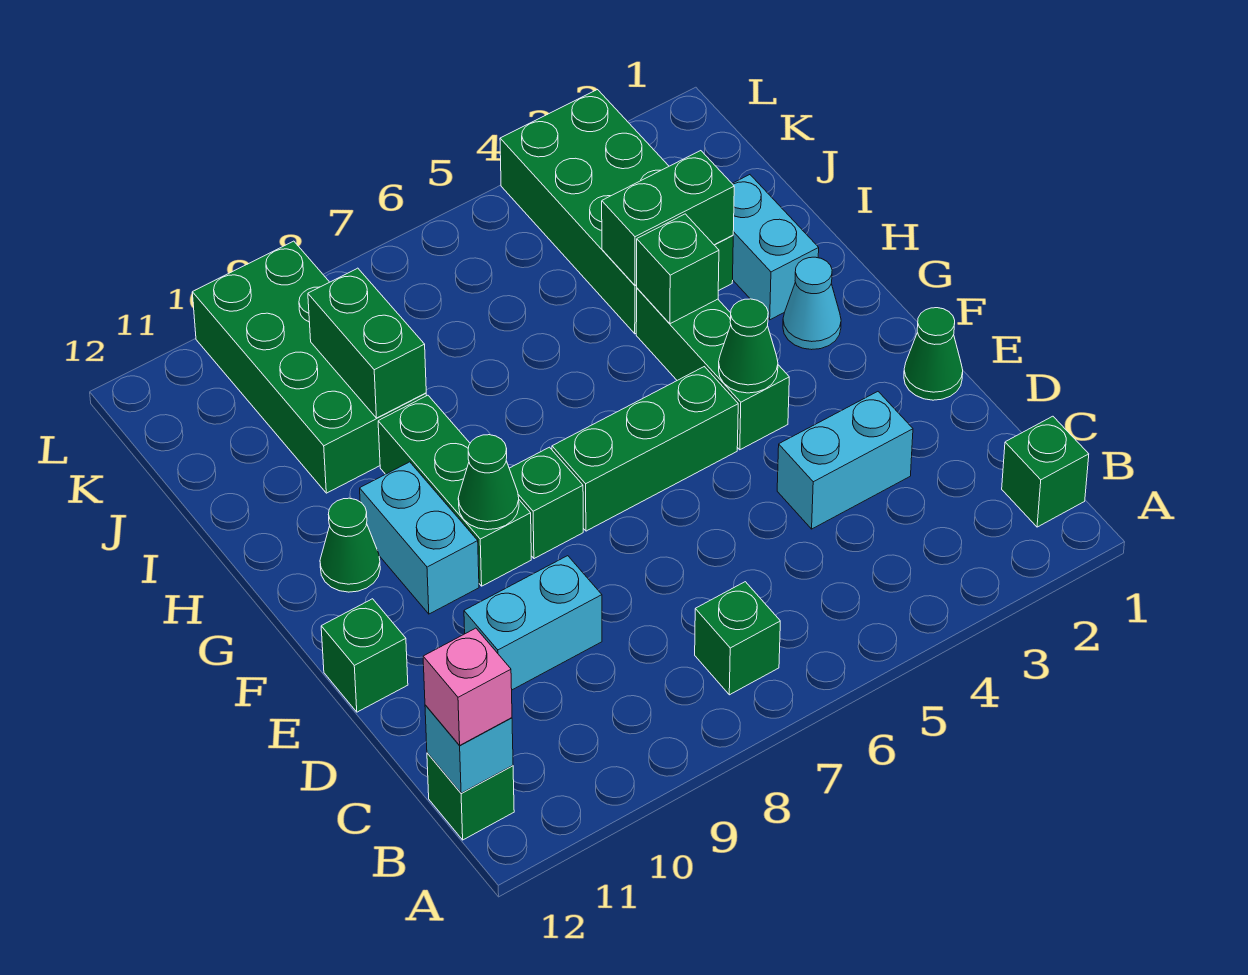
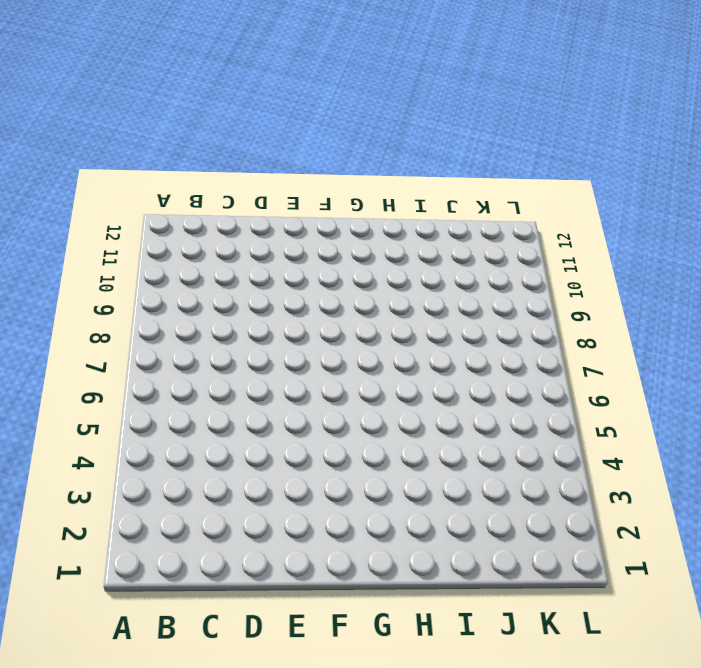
none -> green 1x1 brick [1002,416,1089,527]
none -> green 1x1 brick [695,582,780,695]
none -> green 1x1 brick [427,753,514,840]

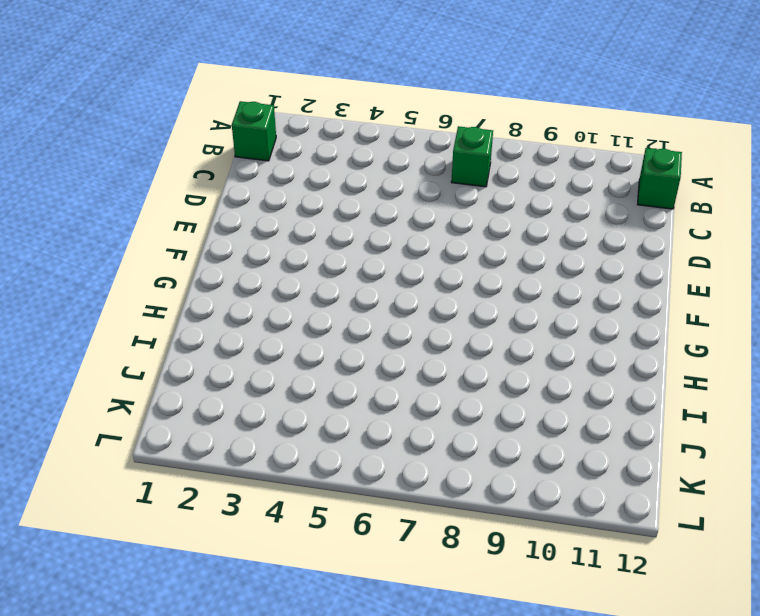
none -> cyan 1x2 brick [777,392,913,529]
none -> cyan 1x2 brick [464,556,602,690]
none -> green 1x1 cone [904,308,963,400]

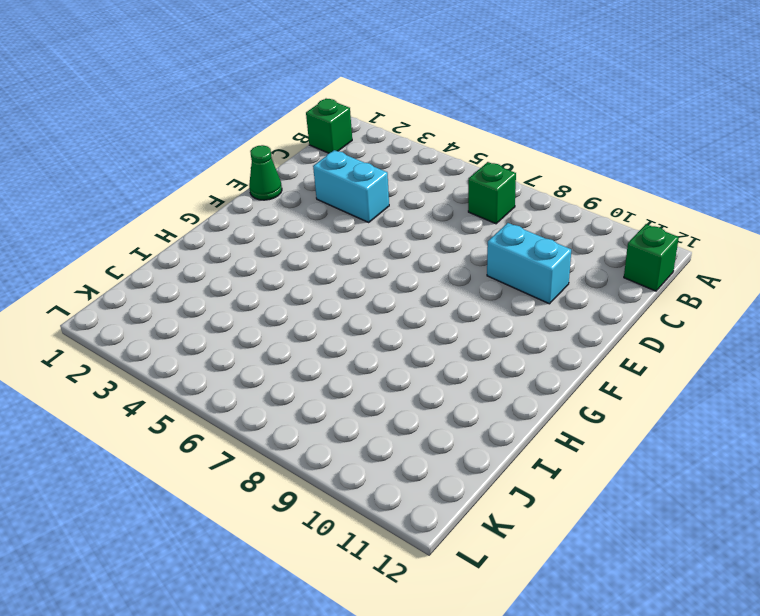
none -> green 1x1 brick [321,599,408,712]
none -> green 1x3 brick [636,288,789,450]
none -> green 1x3 brick [552,367,738,531]

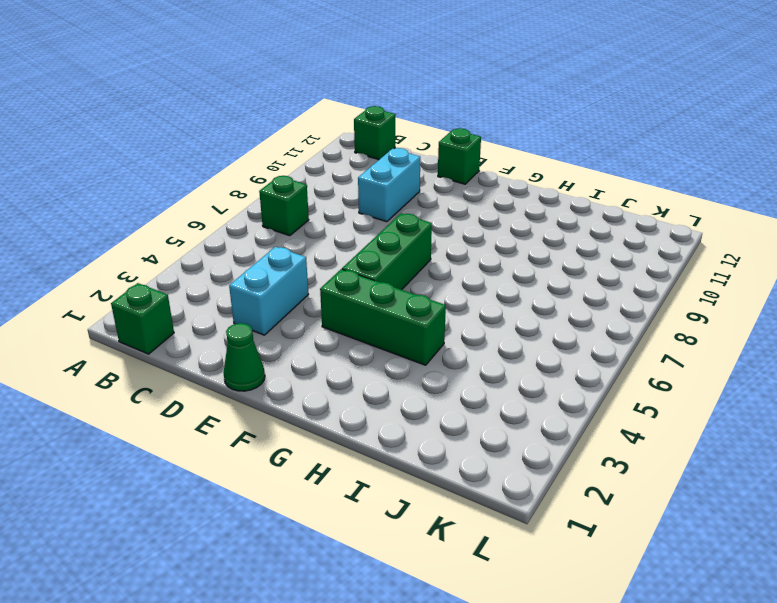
none -> green 1x1 brick [509,447,583,559]
none -> green 1x3 brick [378,395,531,586]
none -> cyan 1x2 brick [360,462,479,614]

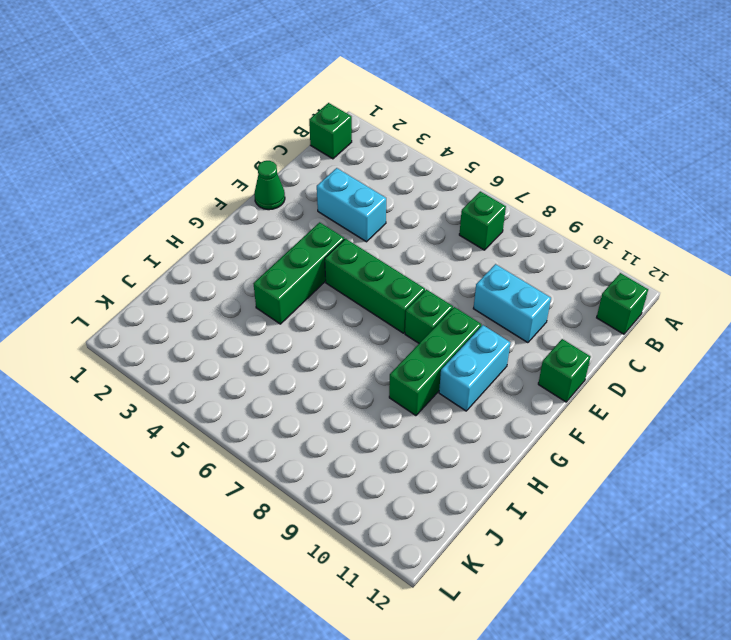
none -> cyan 1x1 cone [783,257,841,350]
none -> green 1x1 cone [320,498,380,592]
none -> cyan 1x2 brick [732,175,819,320]

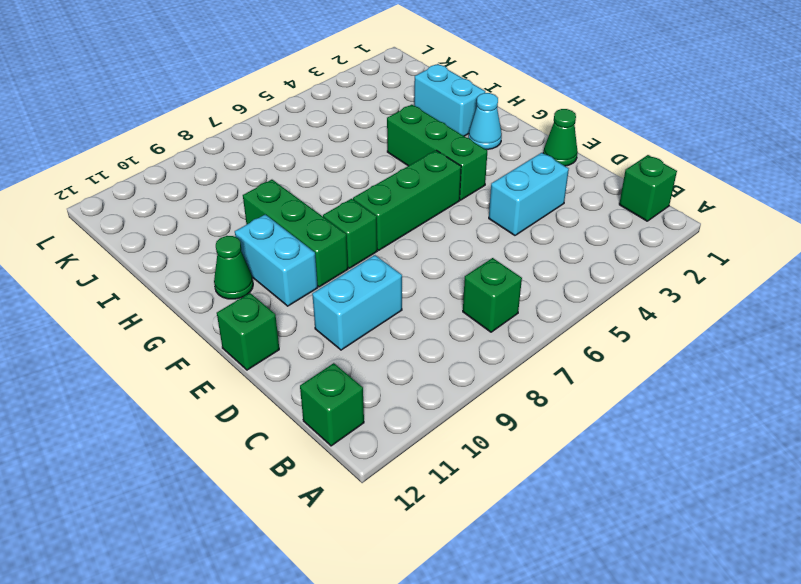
none -> green 2x4 brick [500,90,733,334]
none -> green 2x4 brick [192,241,426,493]
none -> cyan 1x1 brick [425,705,513,793]

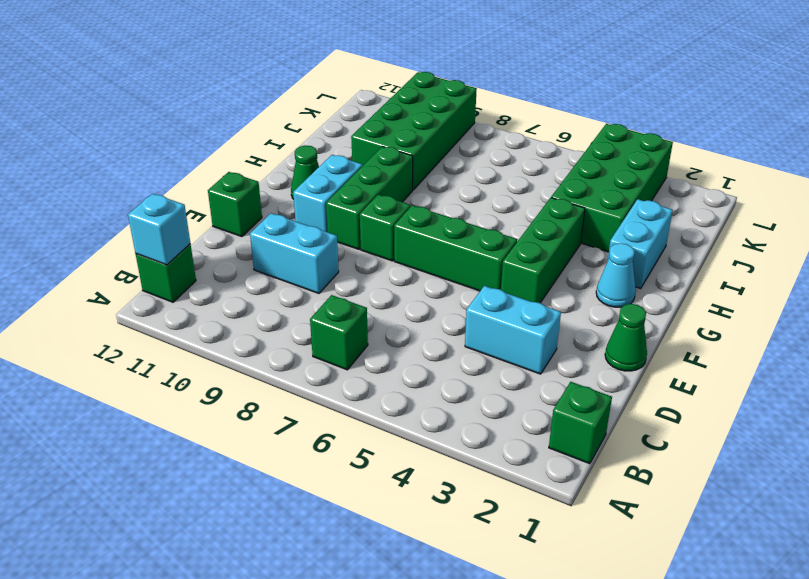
none -> green 1x1 cone [719,299,778,393]
none -> green 1x1 cone [458,435,519,530]
none -> green 1x1 brick [637,214,719,324]

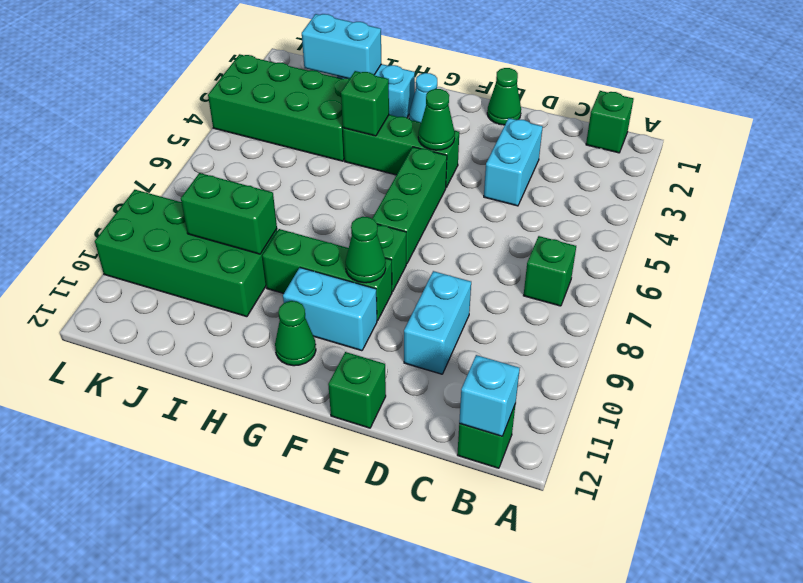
cyan 1x2 brick [302,14,381,79] -> none
none -> green 1x2 brick [602,151,734,285]
none -> pink 1x1 brick [423,628,512,745]

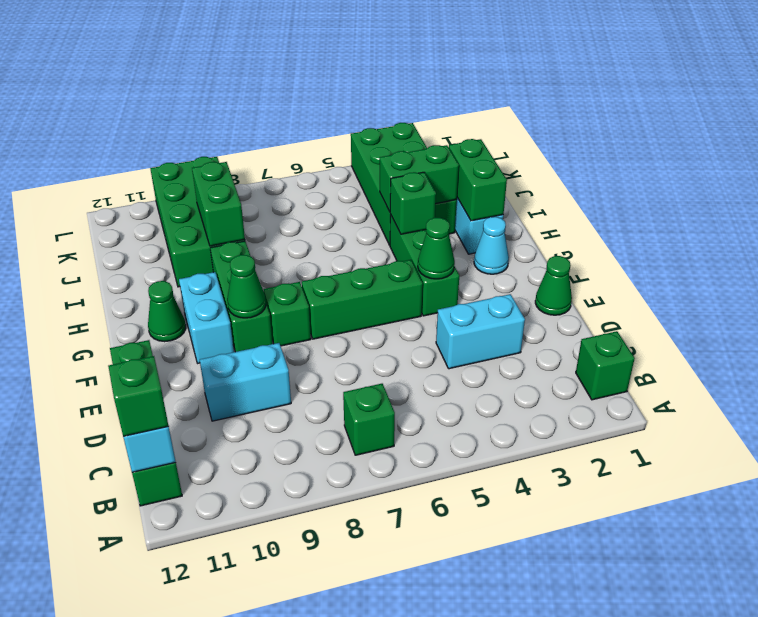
green 1x1 brick [108,356,168,437] -> pink 1x1 brick [423,628,512,745]
green 1x2 brick [449,139,507,221] -> none

